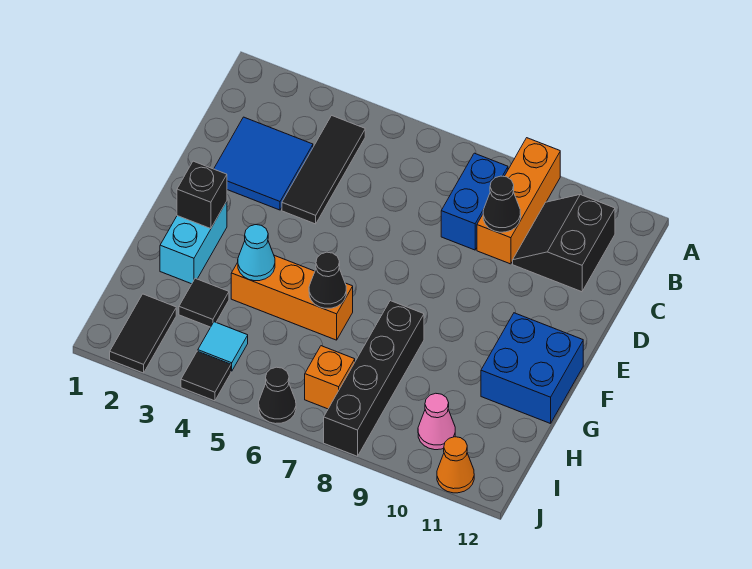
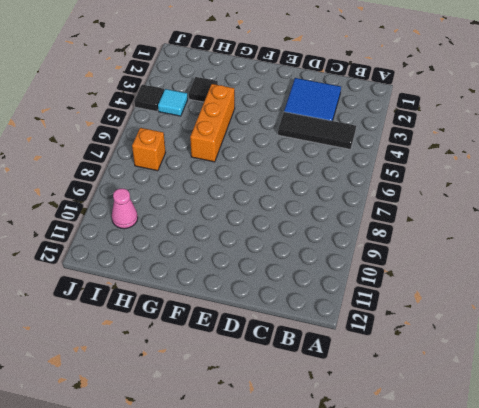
none -> orange 1x3 brick [477,138,560,264]
none -> blue 1x2 brick [441,153,508,250]
none -> black 2x2 slope [513,195,615,292]

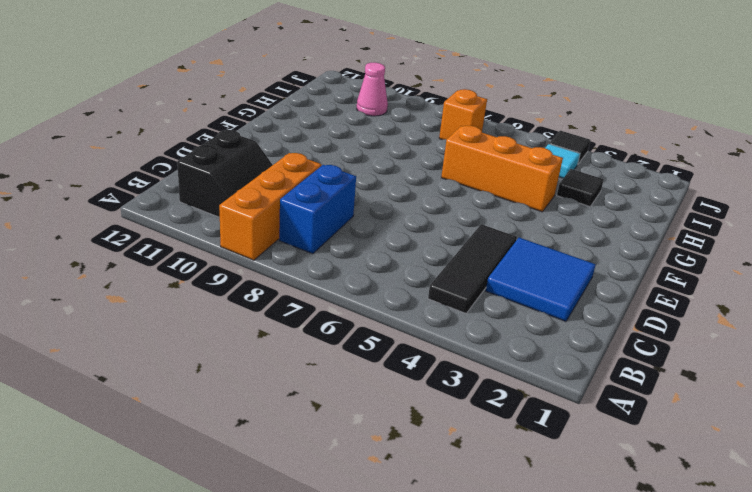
none -> cyan 1x2 brick [160,201,227,284]
none -> blue 2x2 brick [481,313,583,424]
none -> black 1x4 brick [324,301,424,456]

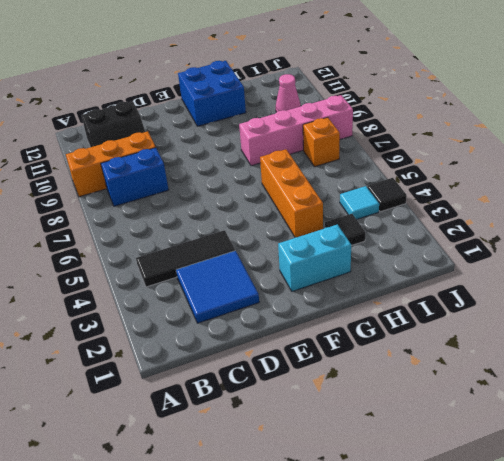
pink 1x4 brick [239,95,353,166] -> black 1x4 brick [324,301,424,456]
none -> black 1x2 tile [110,294,176,373]
none -> black 1x1 cone [259,367,296,424]
none -> orange 1x1 cone [437,437,474,493]

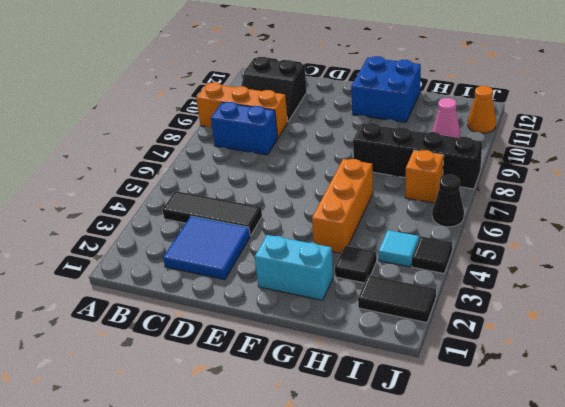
none -> black 1x1 cone [483,176,521,232]
none -> black 1x1 brick [177,161,227,229]
none -> cyan 1x1 cone [238,225,275,281]

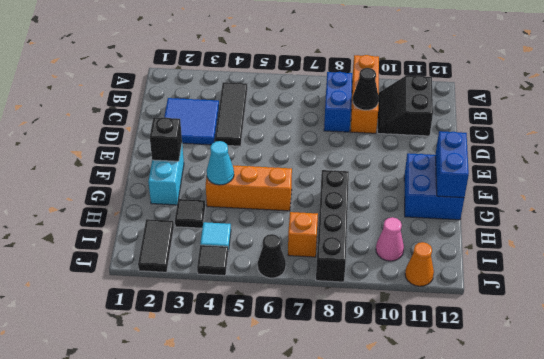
blue 1x2 brick [436,131,469,198] -> none
none -> black 1x1 cone [309,252,346,308]

